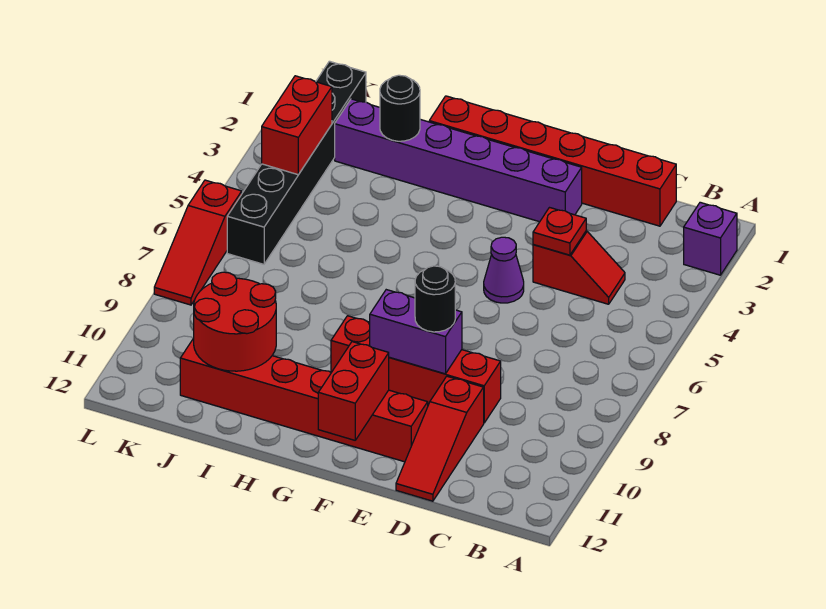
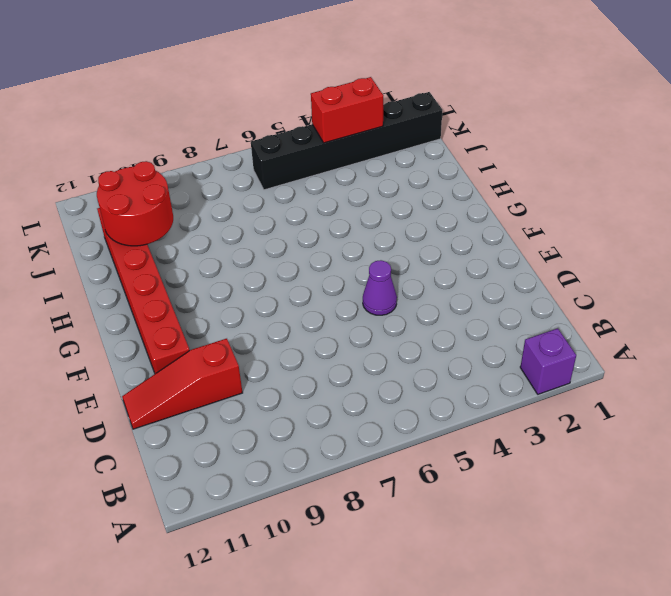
none -> red 1x6 brick [429,96,676,226]
none -> red 1x2 slope [533,231,625,304]
none -> red 1x4 brick [331,316,501,423]

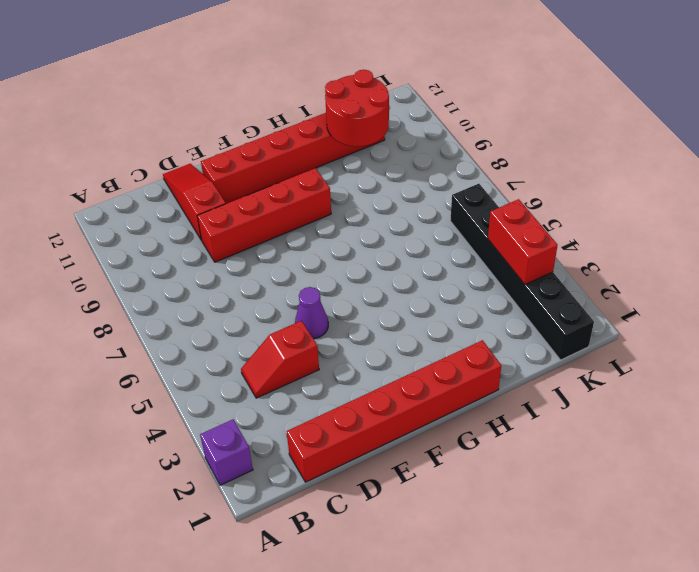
none -> purple 1x6 brick [335,99,582,222]
none -> red 1x3 slope [154,180,242,305]
none -> red 1x1 plate [533,208,586,255]

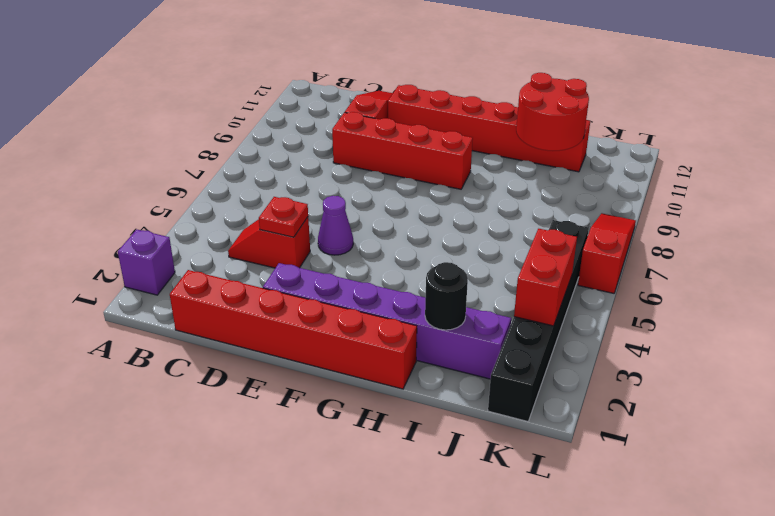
none -> purple 1x2 brick [370,290,462,374]
none -> red 1x2 brick [318,342,389,440]
none -> black 1x1 round brick [415,266,455,332]

